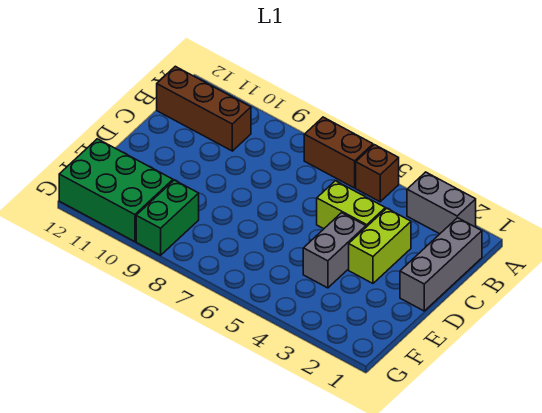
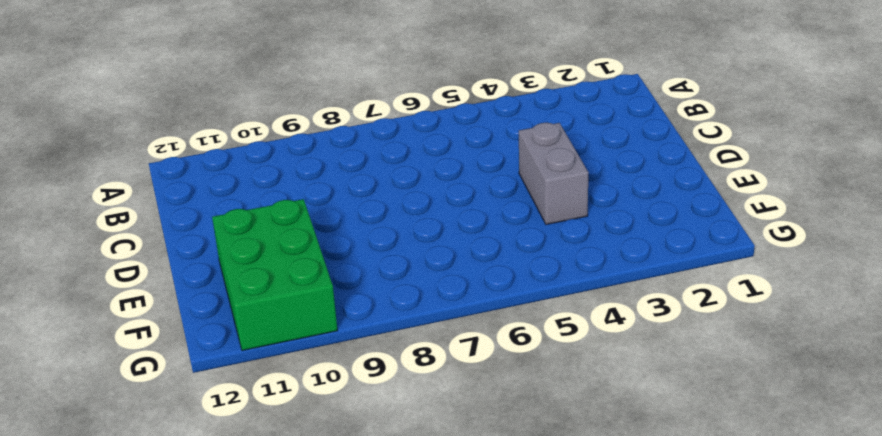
green 2x3 brick [212,199,338,350] -> green 2x3 brick turned to [59,139,173,242]
none -> grey 1x2 brick [407,172,476,234]
none -> brown 1x1 brick [356,145,399,202]

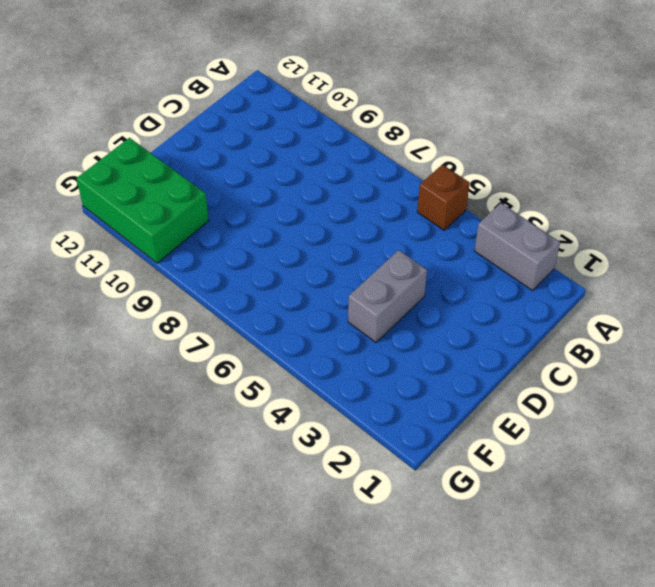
none -> brown 1x2 brick [304,117,373,188]
none -> grey 1x3 brick [400,218,482,311]

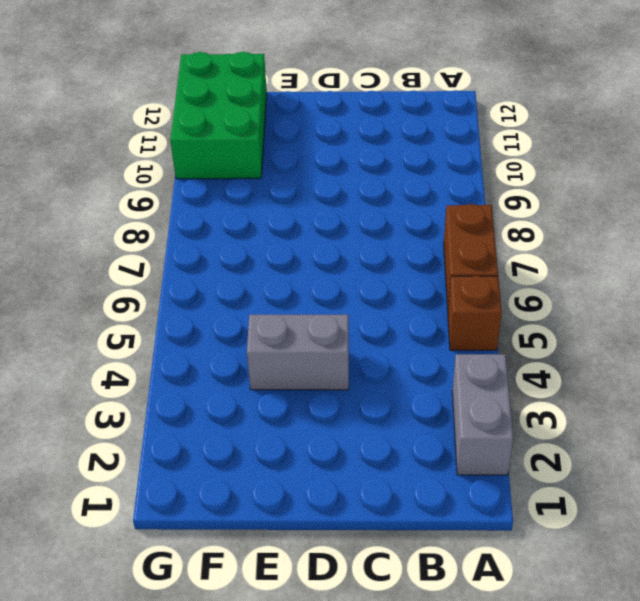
none -> grey 1x3 brick [400,218,482,311]
none -> brown 1x3 brick [157,66,251,151]

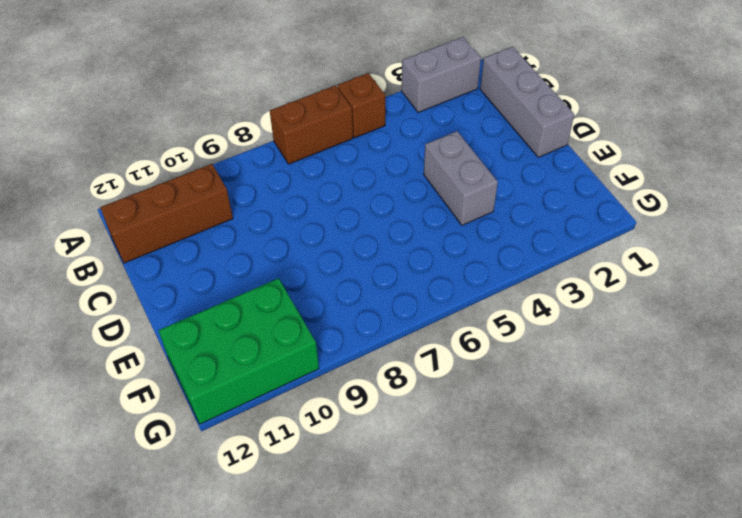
none -> lime 1x2 brick [349,208,411,283]
none -> lime 1x2 brick [317,181,385,229]

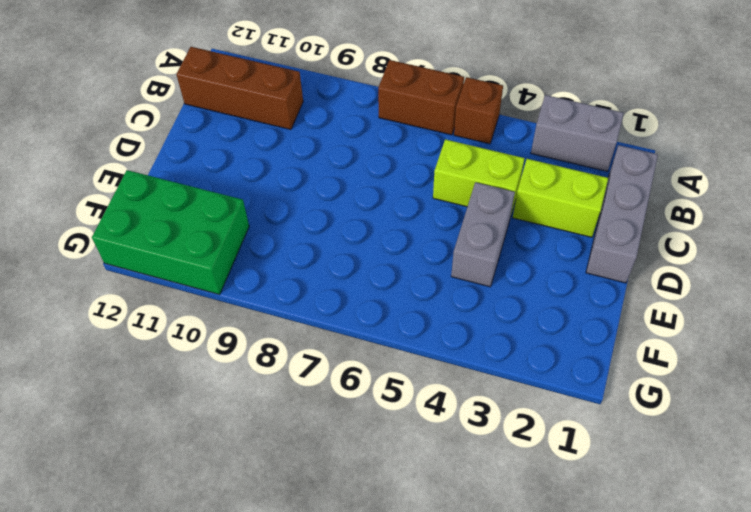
lime 1x2 brick [513,159,608,237] -> lime 1x2 brick turned to [349,208,411,283]
none -> green 1x2 brick [136,180,199,255]

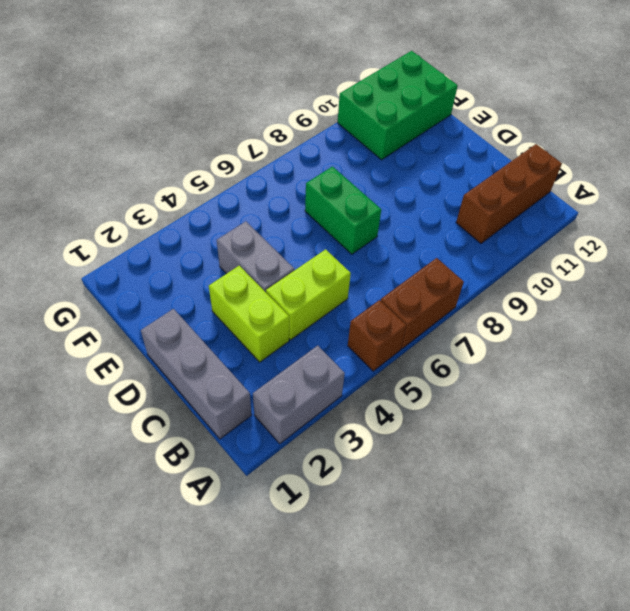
green 1x2 brick [305,167,381,254] -> green 1x2 brick moved to [136,180,199,255]

